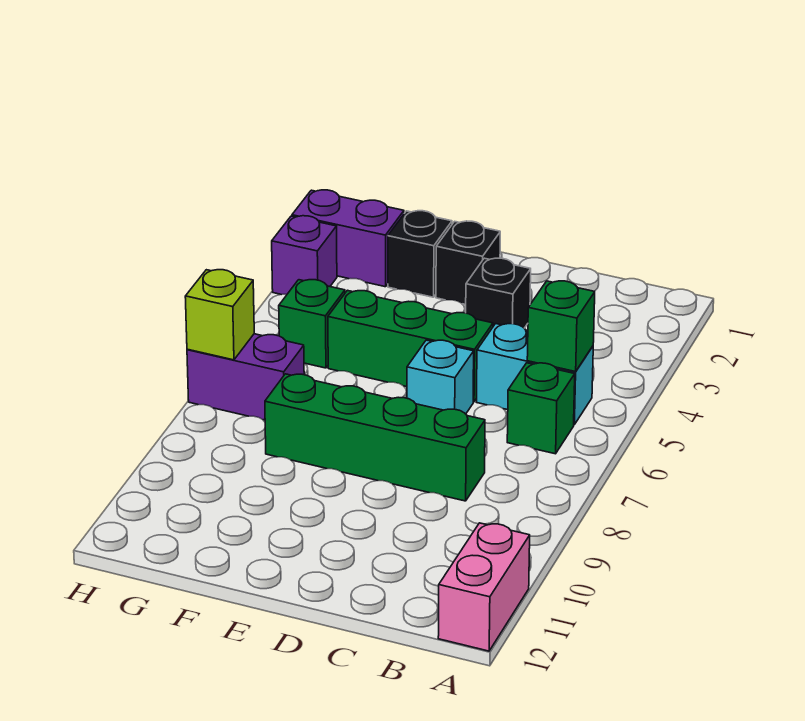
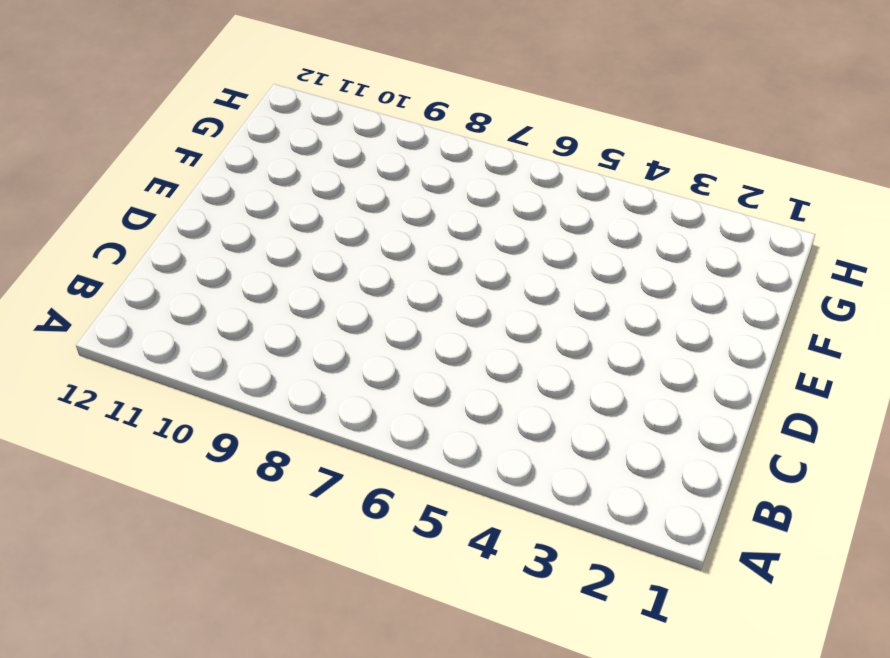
none -> pink 1x2 brick [438,523,530,651]
none -> cyan 1x2 brick [477,324,593,425]
none -> green 1x1 brick [507,363,575,454]

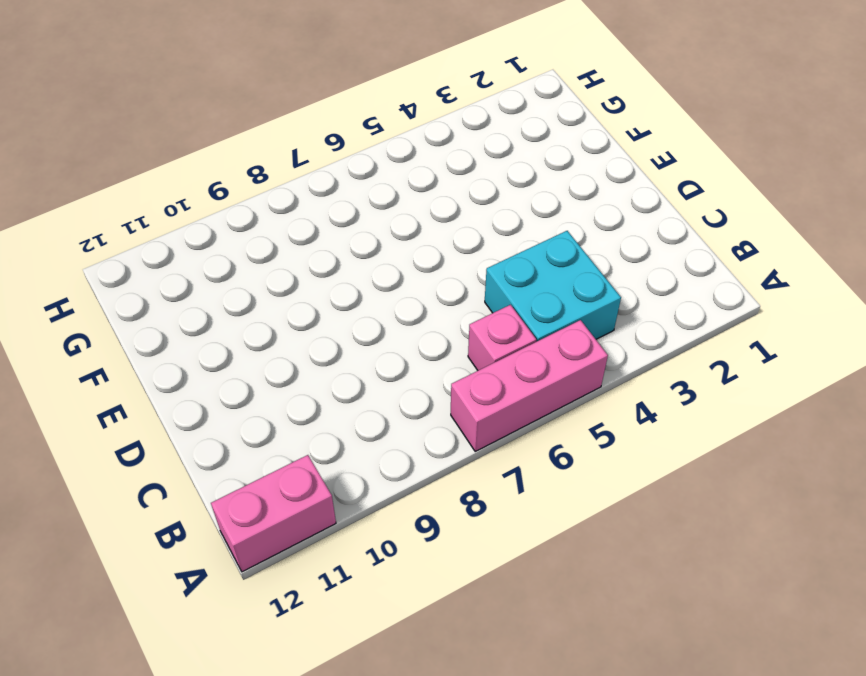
pink 1x3 brick [451,320,608,451] -> none
cyan 2x2 brick [485,231,621,342] -> cyan 1x2 brick [477,324,593,425]
pink 1x1 brick [468,305,536,370] -> green 1x1 brick [507,363,575,454]
none -> green 1x4 brick [265,374,485,501]
none -> black 1x1 brick [466,258,531,328]
none -> green 1x3 brick [328,290,493,402]

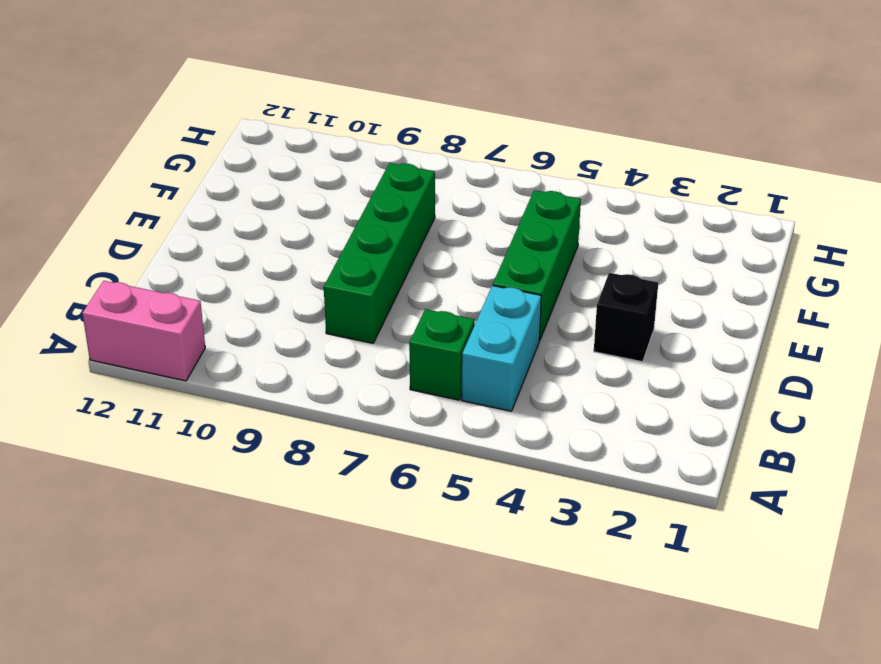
none -> cyan 1x1 brick [407,340,474,414]
none -> black 1x1 brick [436,221,500,305]
none -> black 1x1 brick [388,211,452,297]

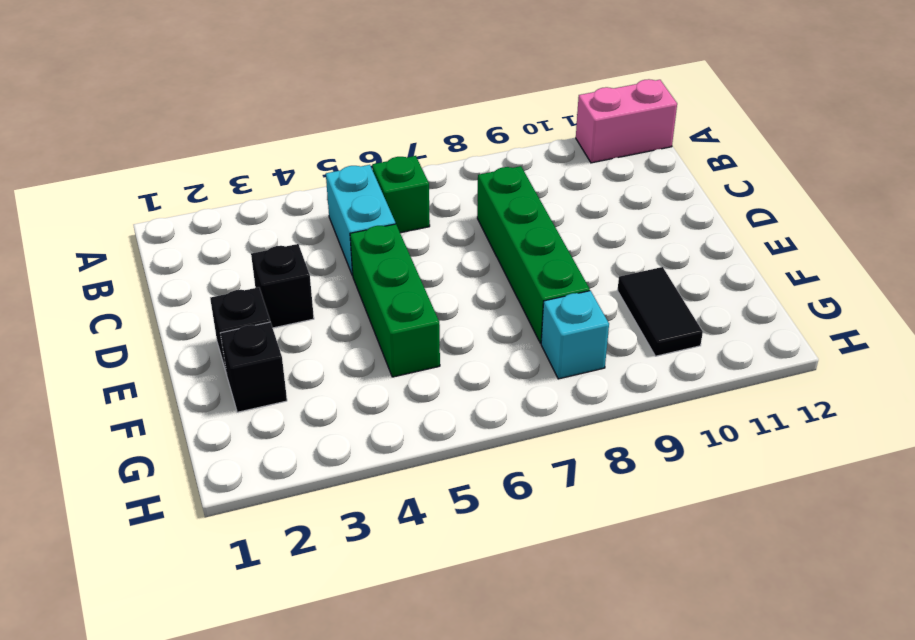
black 1x2 tile [618,267,703,356] -> none
cyan 1x1 brick [541,291,609,379] -> cyan 1x1 brick moved to [407,340,474,414]
none -> purple 1x2 brick [292,190,404,287]
none -> green 1x1 brick [279,280,345,368]
none -> purple 1x2 brick [187,334,304,420]

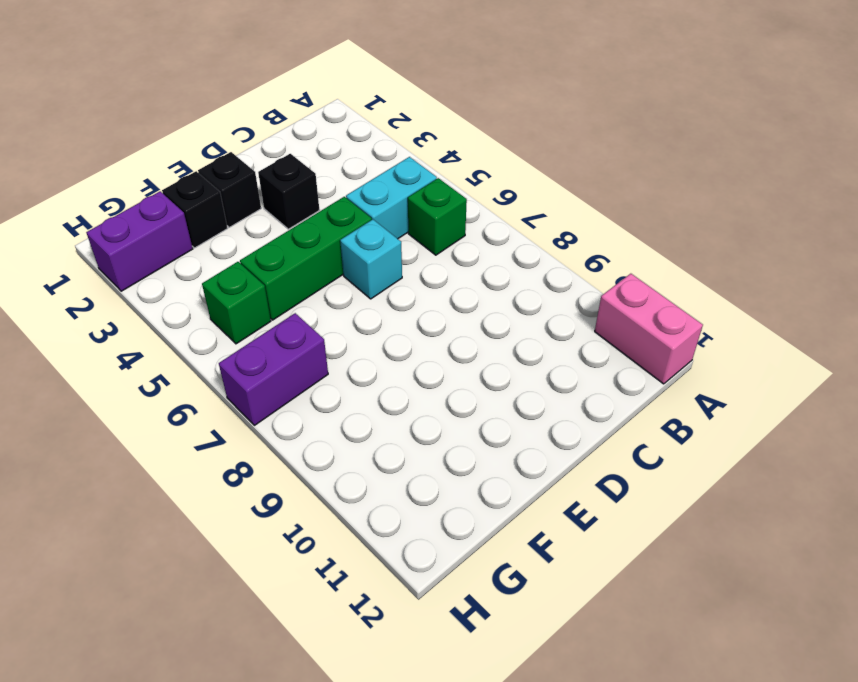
none -> green 1x4 brick [265,374,485,501]
none -> purple 1x1 brick [272,216,337,295]
none -> green 1x1 brick [527,281,595,372]

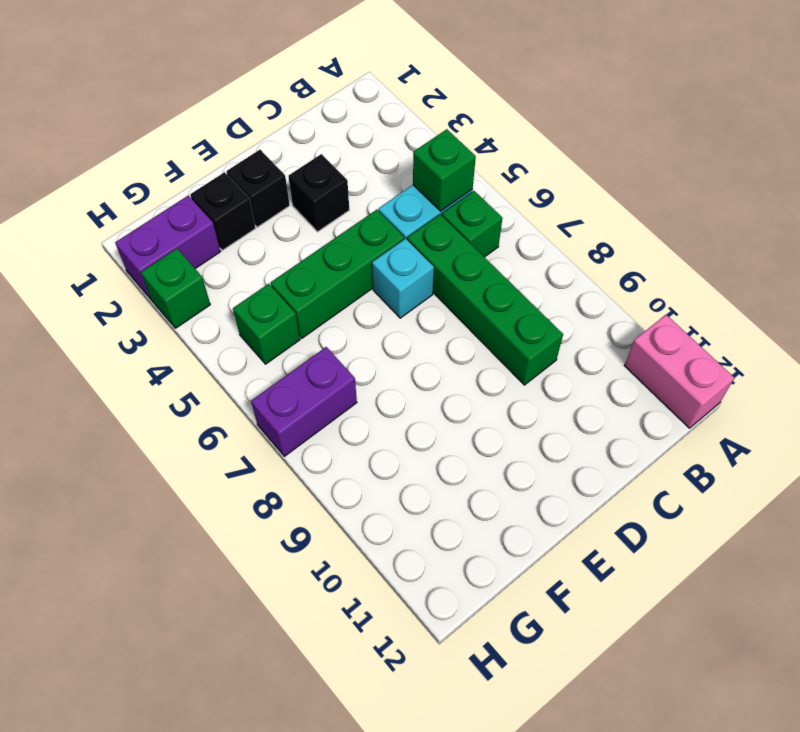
green 1x4 brick [407,214,563,385] -> green 1x4 brick turned to [265,374,485,501]
green 1x1 brick [141,249,210,328] -> purple 1x1 brick [272,216,337,295]
none -> lime 1x1 brick [185,270,254,360]

